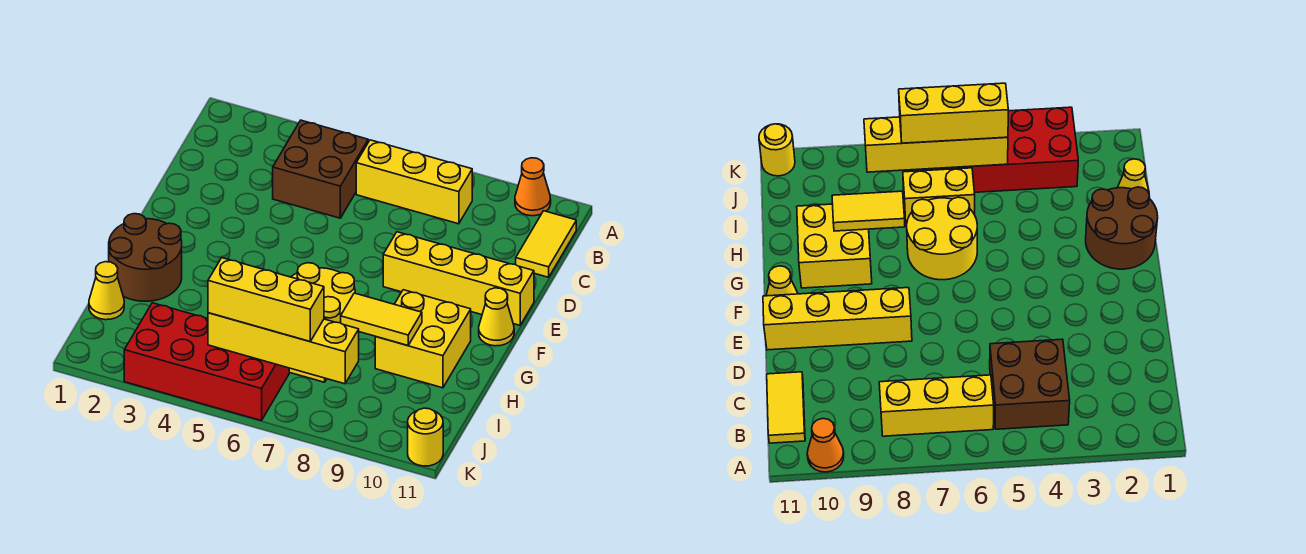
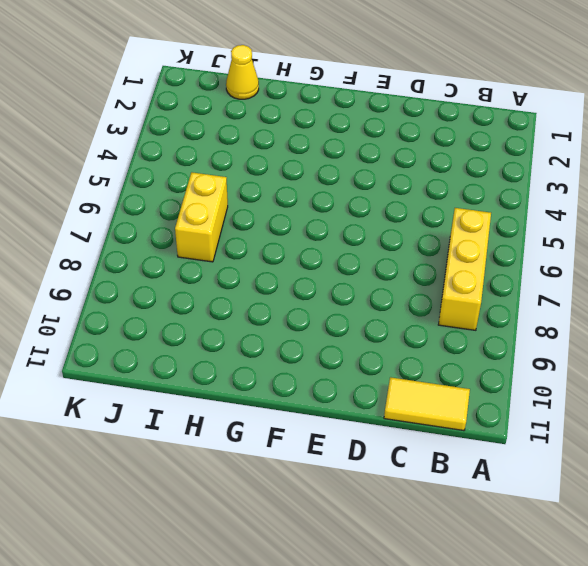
none -> orange 1x1 cone [515,158,551,216]
none -> brown 2x2 brick [273,120,368,218]
none -> yellow 1x4 brick [383,232,534,325]

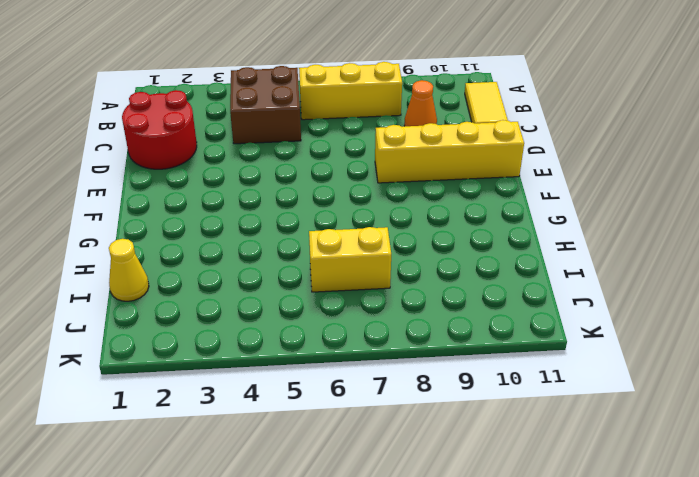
red 2x2 round brick [122,90,197,169] -> none
orange 1x1 cone [404,80,437,126] -> orange 1x1 cone moved to [515,158,551,216]
none -> yellow 1x1 cone [479,288,514,346]
none -> brown 2x2 round brick [109,214,182,301]
none -> yellow 2x2 round brick [291,263,355,323]

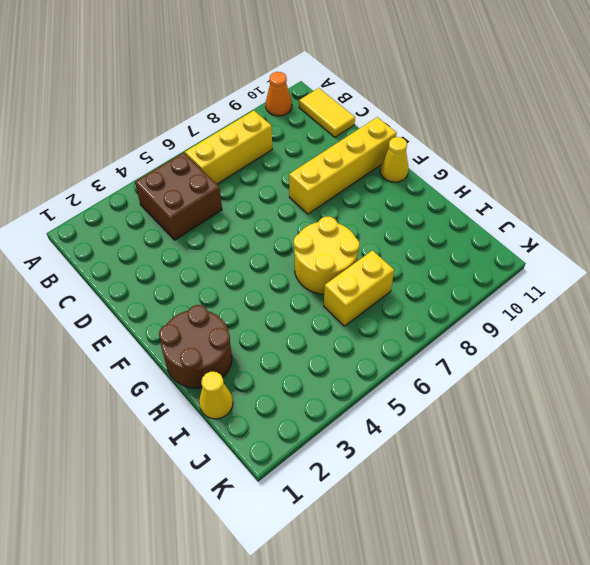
none -> yellow 2x2 brick [375,290,471,388]
none -> red 2x4 brick [124,303,289,421]
none -> yellow 1x1 round brick [408,408,443,466]

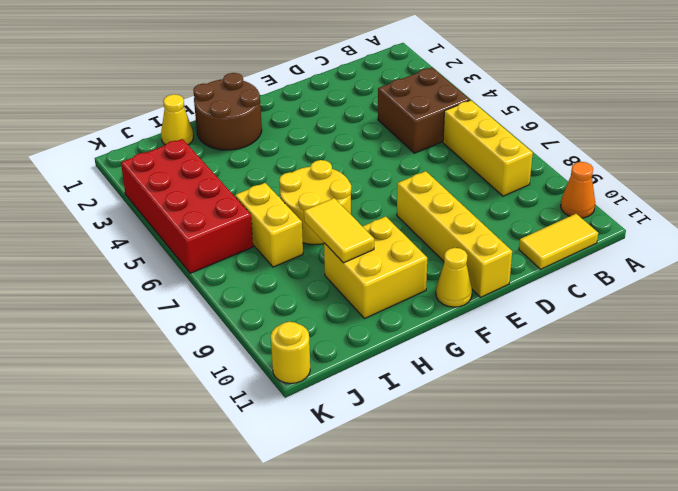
none -> yellow 1x4 brick [208,313,359,384]
none -> yellow 1x3 brick [208,258,324,341]

